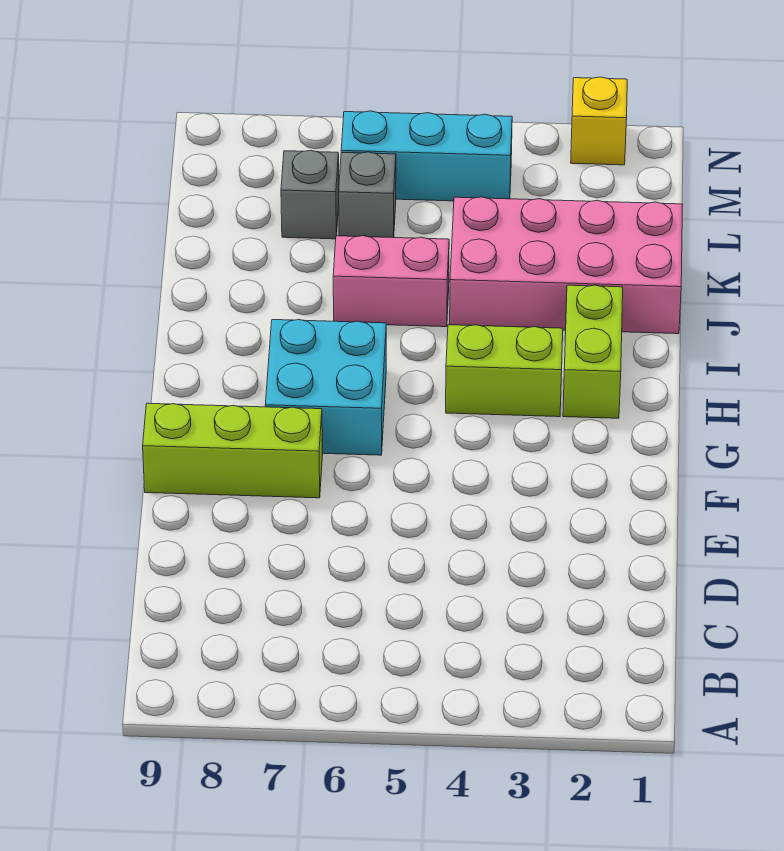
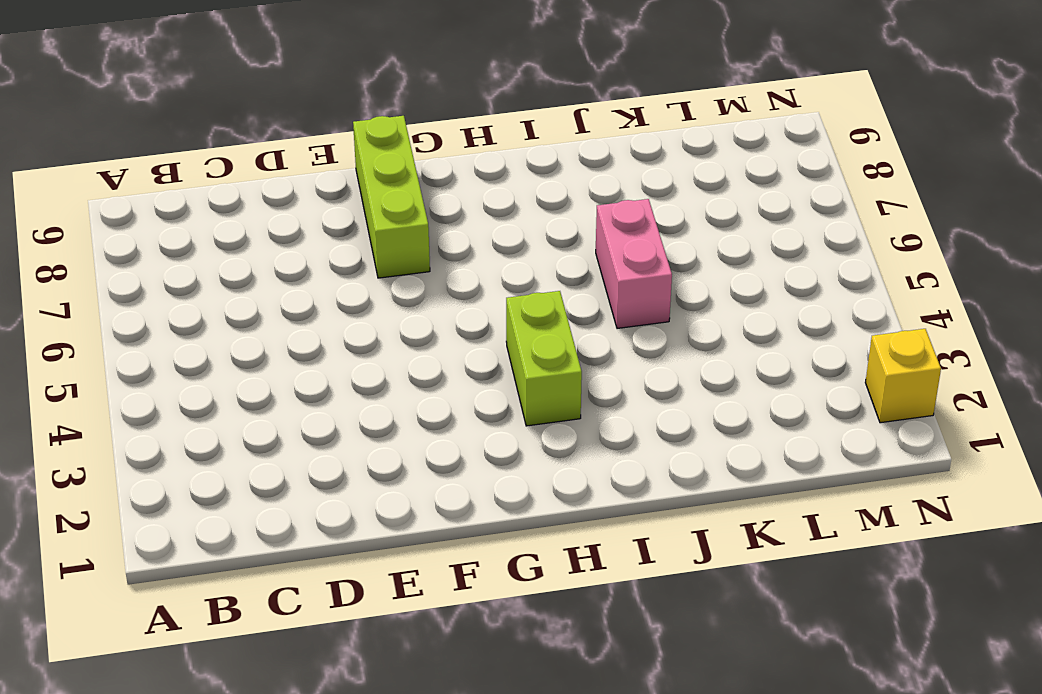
none -> cyan 2x2 brick [265,320,386,455]
none -> lime 1x2 brick [563,285,623,418]

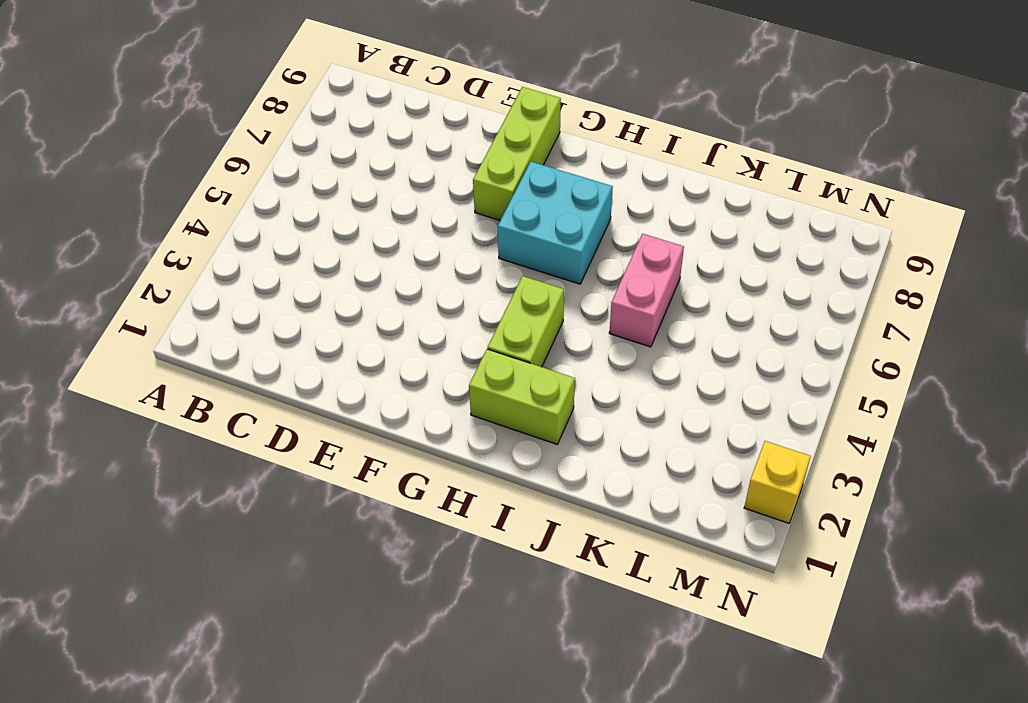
none -> pink 2x4 brick [450,197,683,334]
none -> grey 1x1 brick [339,152,396,238]

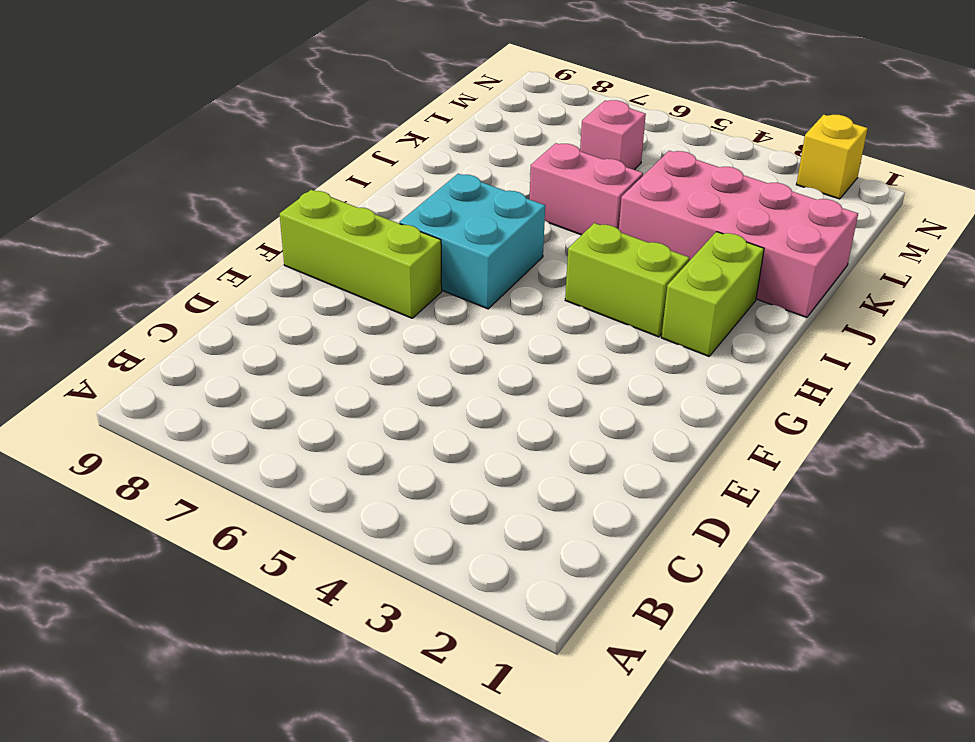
pink 1x1 brick [580,100,646,170] -> grey 1x1 brick [339,152,396,238]
none -> grey 1x1 brick [281,150,339,239]
none -> cyan 1x3 brick [341,111,512,201]

